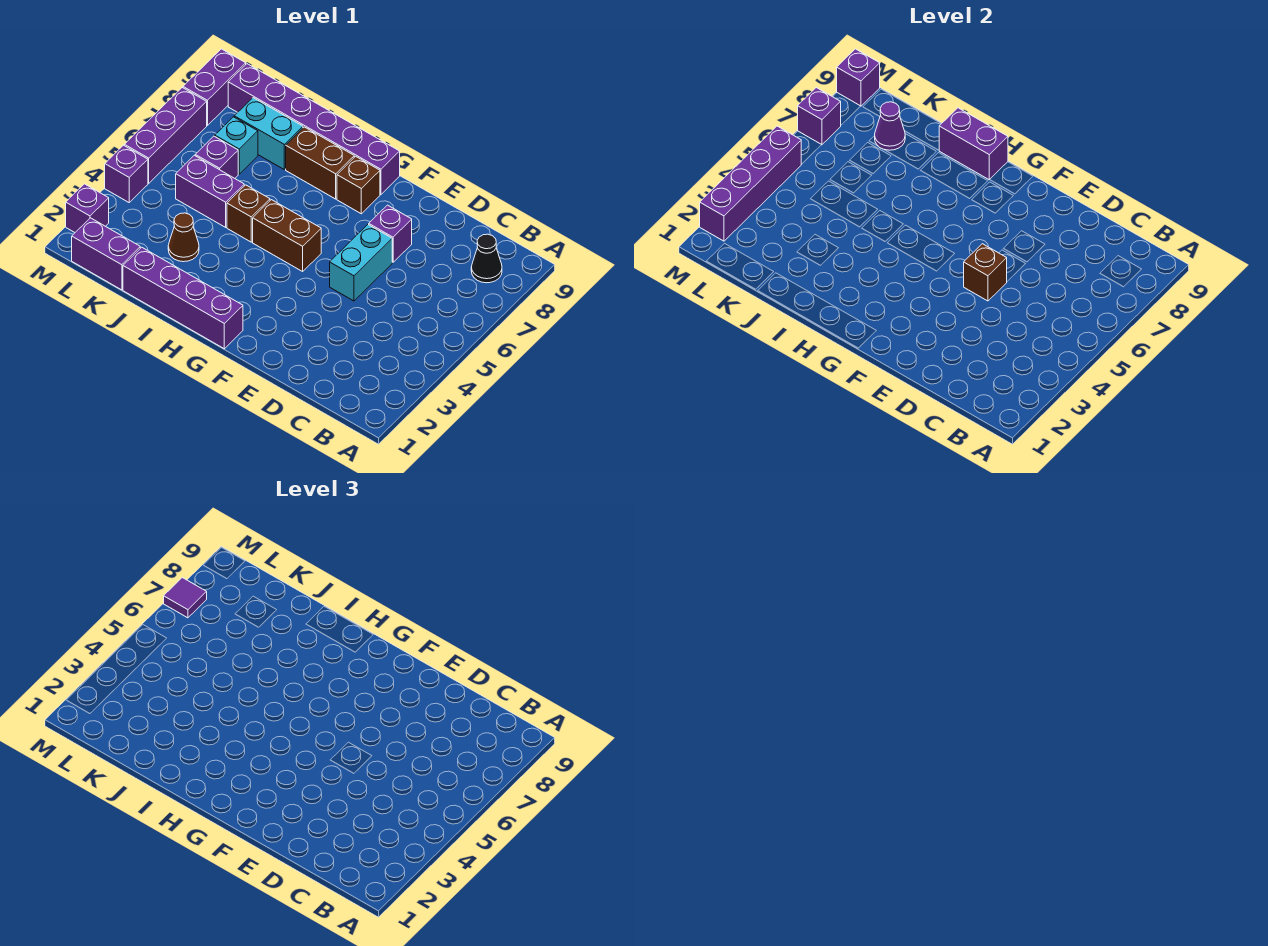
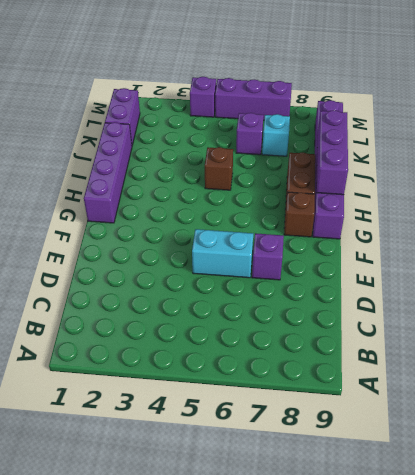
purple 1x3 brick [316,110,348,195] -> purple 1x2 brick [939,108,1008,180]
none -> black 1x1 cone [471,234,502,283]
none -> brown 1x2 brick [253,200,321,271]
none -> brown 1x1 cone [168,213,199,262]

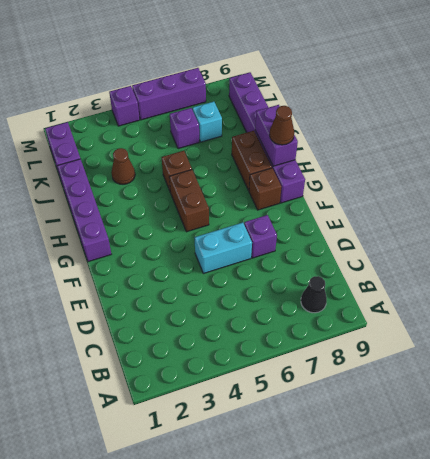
brown 1x1 cone [269,106,294,145] -> none
none -> purple 1x2 brick [176,155,244,227]
none -> cyan 1x2 brick [234,98,303,169]
none -> purple 1x1 brick [66,184,109,232]

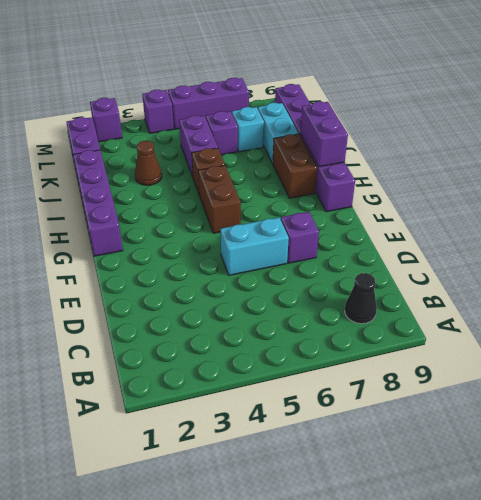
none -> brown 1x1 brick [337,156,380,214]
none -> purple 1x2 brick [183,49,246,126]
none -> brown 1x1 brick [964,244,1007,301]

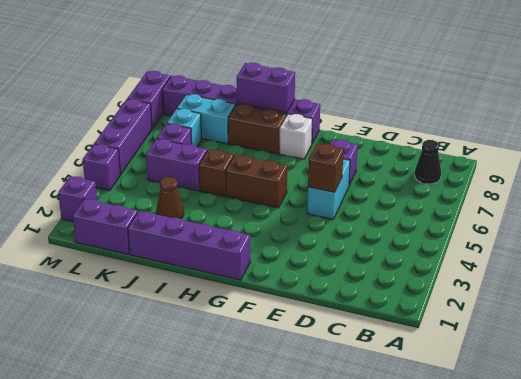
white 1x1 brick [279,114,312,159] -> brown 1x1 brick [337,156,380,214]
none -> purple 1x1 cone [875,102,905,150]
none -> purple 1x4 brick [700,126,801,241]
none -> purple 1x1 brick [798,88,841,145]

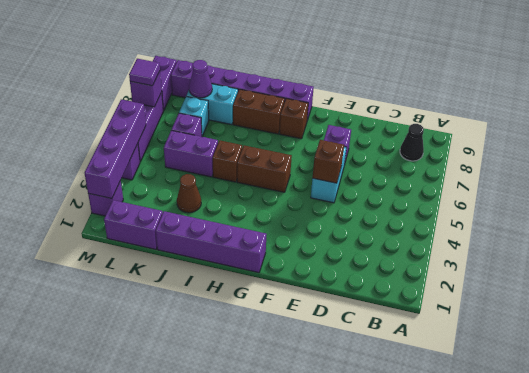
none -> purple 1x2 brick [939,108,1008,180]
none -> purple 1x1 brick [837,49,880,106]

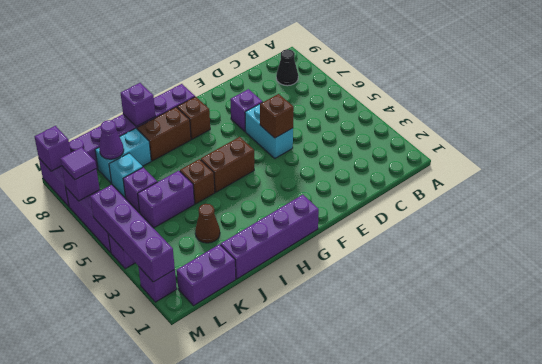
purple 1x1 brick [121,83,155,127] -> purple 1x2 brick [939,108,1008,180]

